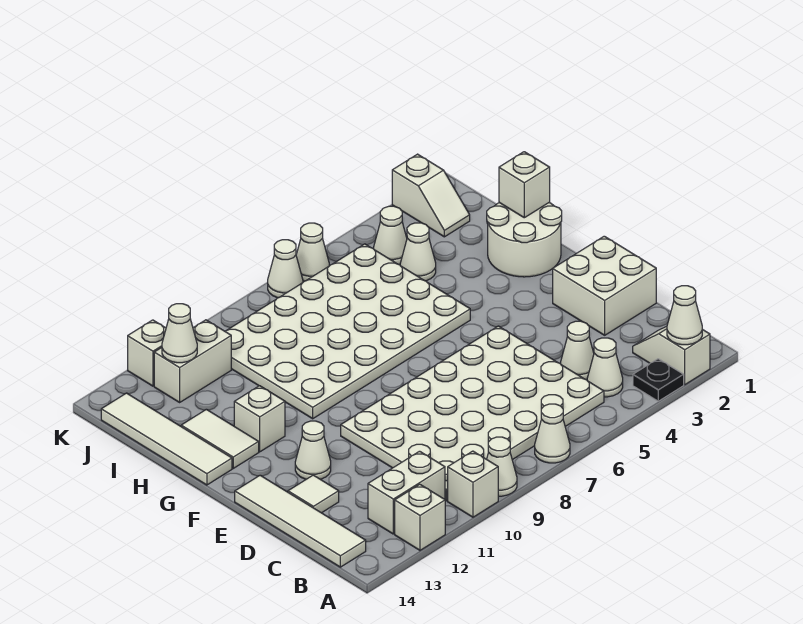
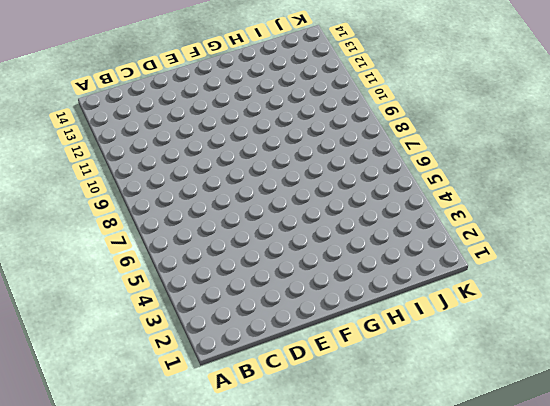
none -> white 1x2 slope [633,326,710,385]
none -> black 1x1 plate [633,359,684,401]
none -> white 1x1 cone [535,404,570,463]

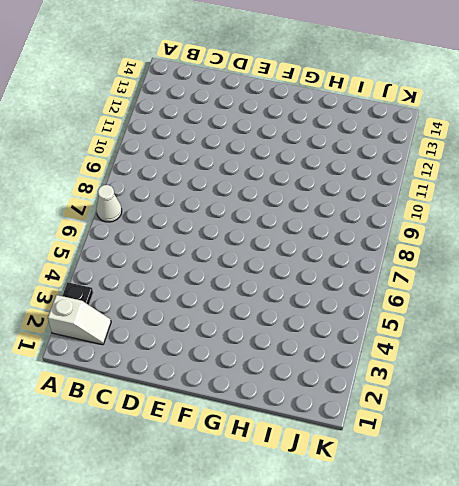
none -> white 1x1 cone [487,437,517,496]
none -> white 1x1 brick [448,451,498,517]
none -> white 1x1 brick [395,484,445,550]

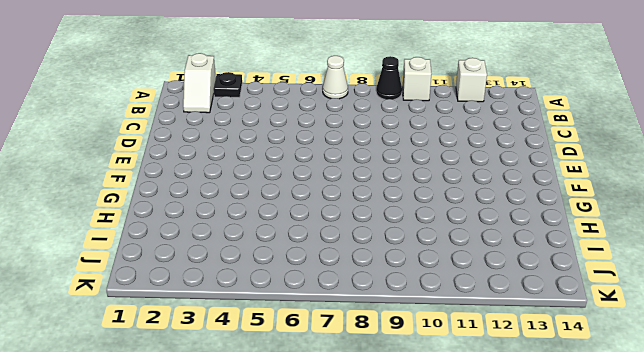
black 1x1 cone [376,56,402,100] -> white 1x1 cone [487,437,517,496]
none -> white 1x1 cone [587,338,623,397]
none -> white 4x6 plate [341,326,604,501]
none -> white 1x2 brick [368,451,445,534]

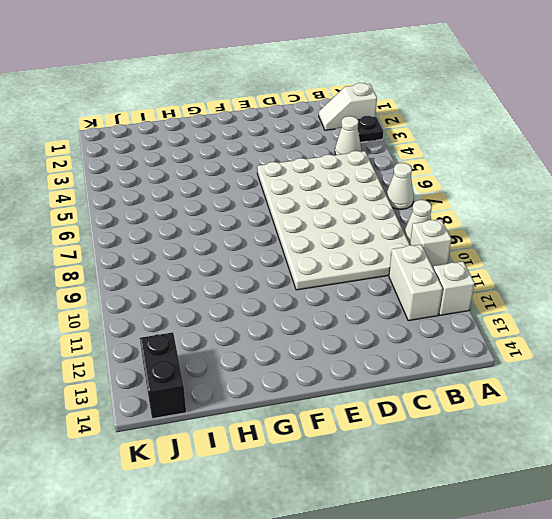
black 1x2 brick [140,332,186,419] -> white 1x4 tile [101,393,232,485]
none -> white 1x4 tile [235,475,366,567]
none -> white 1x1 cone [561,321,594,379]
none -> white 2x2 brick [553,236,656,335]

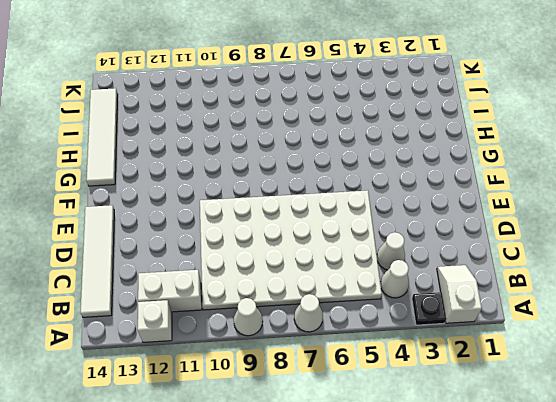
none -> white 1x1 brick [448,451,498,517]
none -> white 2x2 brick [553,236,656,335]
none -> white 1x1 tile [288,475,339,513]

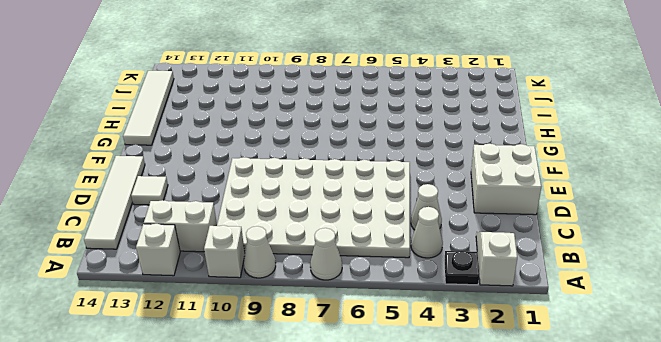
none -> white 1x1 cone [295,421,331,479]
none -> white 2x2 round brick [487,203,562,277]
none -> white 4x6 plate [225,244,470,419]

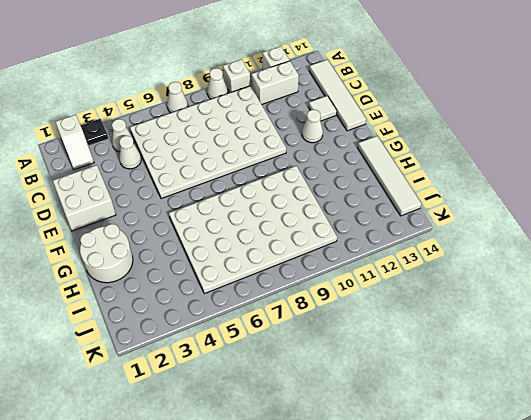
none -> white 1x1 brick [234,386,285,452]
none -> white 1x2 tile [181,409,259,468]
none -> white 1x1 cone [400,223,436,281]

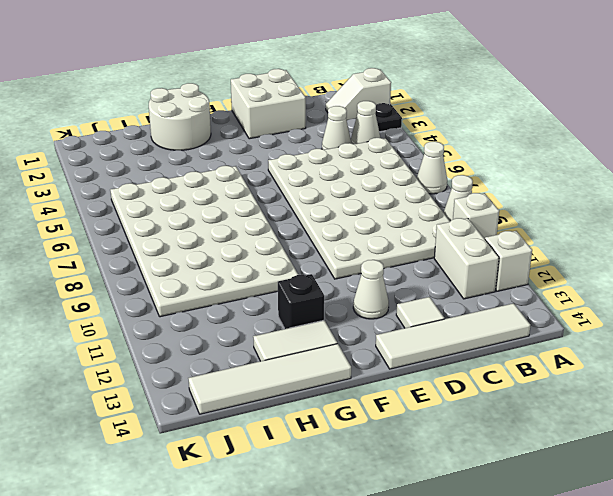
black 1x1 brick [278,274,324,329] -> white 1x1 brick [234,386,285,452]
none -> white 1x1 cone [400,223,436,281]
none -> white 1x2 slope [392,154,470,237]
none -> white 1x1 cone [374,206,407,264]

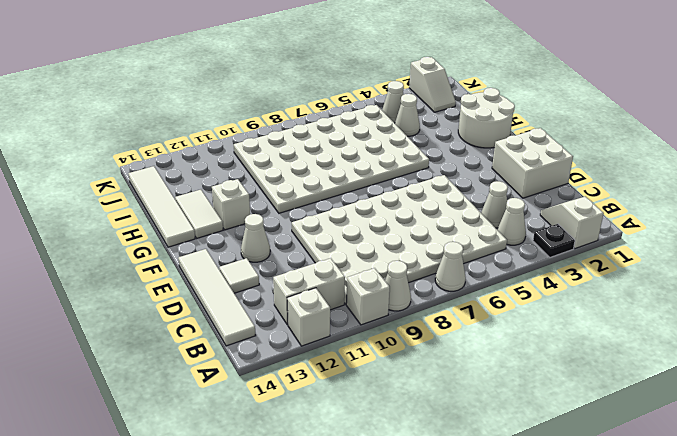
none -> white 1x2 brick [154,320,231,402]
none -> white 1x1 cone [296,223,329,281]
none -> white 1x1 cone [268,240,303,298]

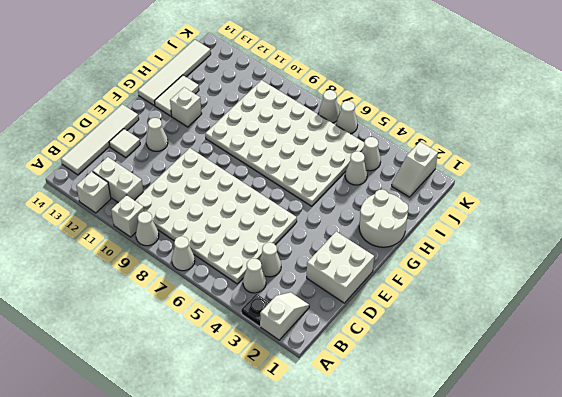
none -> white 1x2 brick [154,320,231,402]
none -> white 1x1 brick [128,320,166,386]
none -> white 1x1 cone [667,286,702,345]

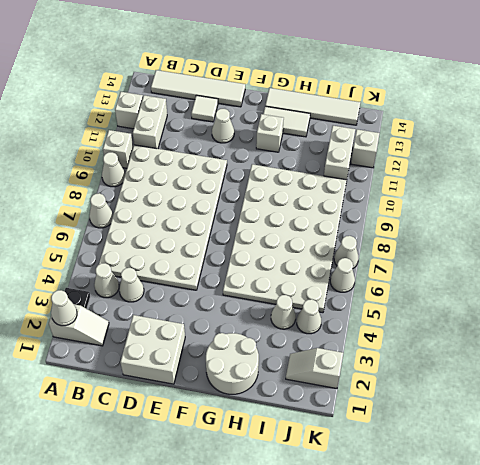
none -> white 1x1 brick [499,152,550,218]
none -> white 1x1 cone [162,304,197,363]

